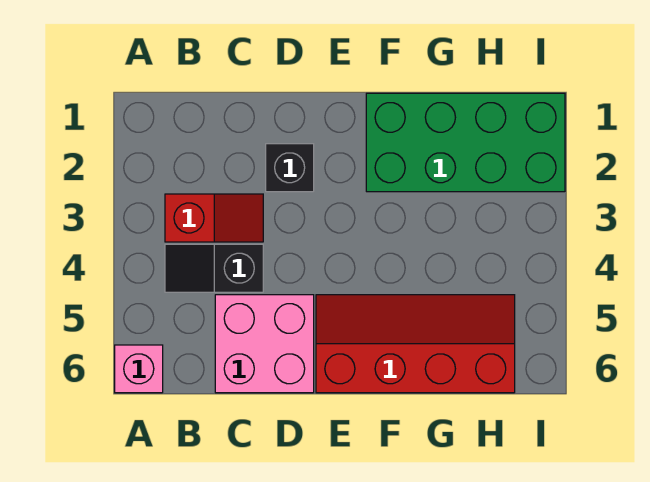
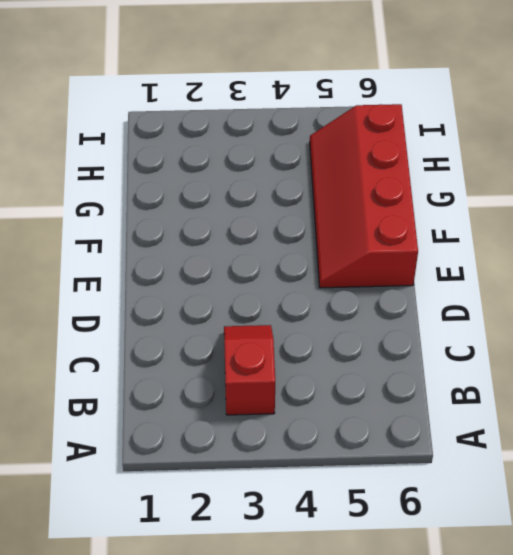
none -> pink 1x1 brick [115,345,163,393]
none -> black 1x2 slope [165,244,263,292]

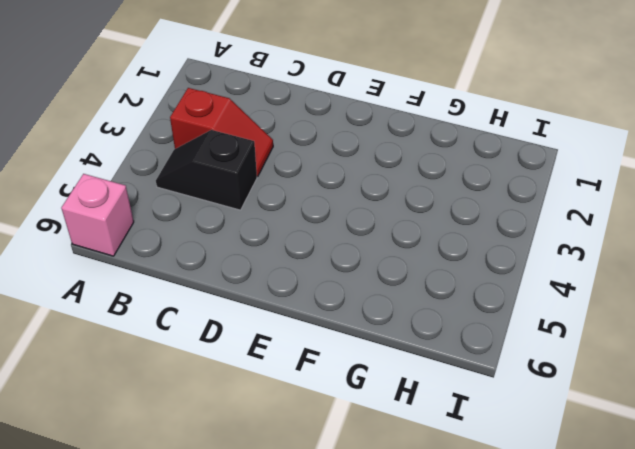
none -> pink 2x2 brick [215,295,314,393]
none -> black 1x1 brick [266,144,314,192]

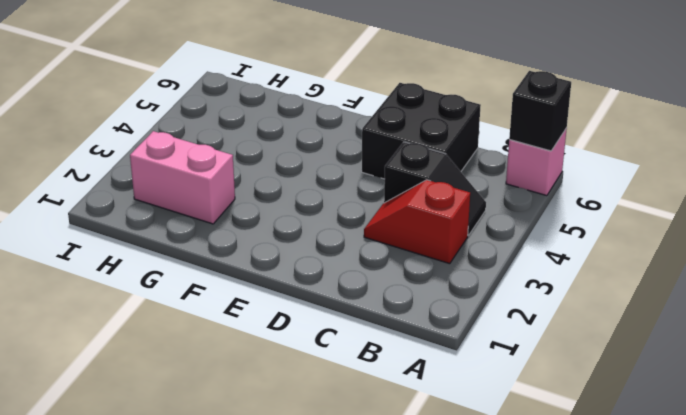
black 1x1 brick [509,71,571,151] -> black 1x1 brick moved to [266,144,314,192]
black 2x2 brick [362,83,481,179] -> pink 2x2 brick [215,295,314,393]
pink 1x2 brick [130,131,235,224] -> green 2x4 brick [366,93,565,192]
none -> red 2x4 slope [316,295,515,393]

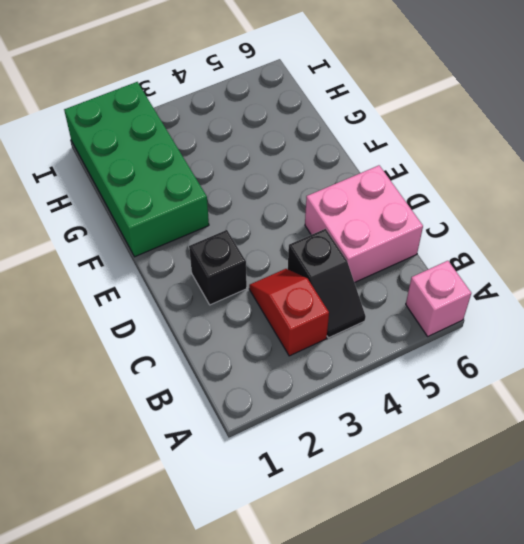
none -> red 2x4 slope [316,295,515,393]

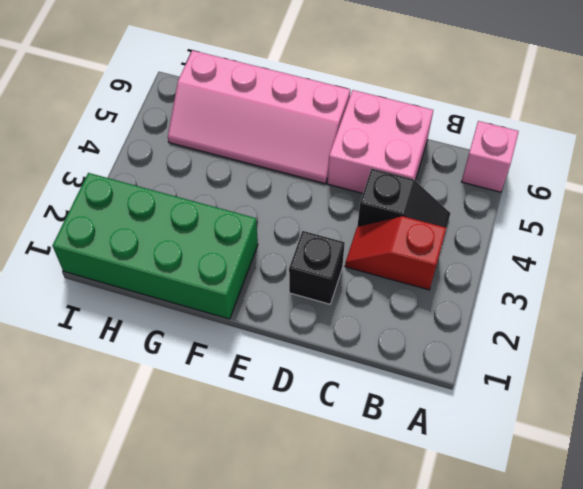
pink 2x4 slope [168,50,350,183] -> red 2x4 slope [316,295,515,393]

